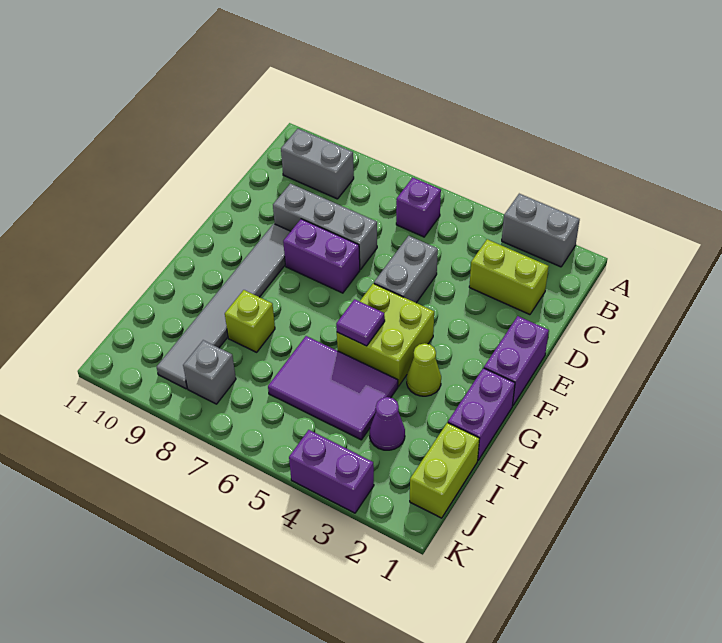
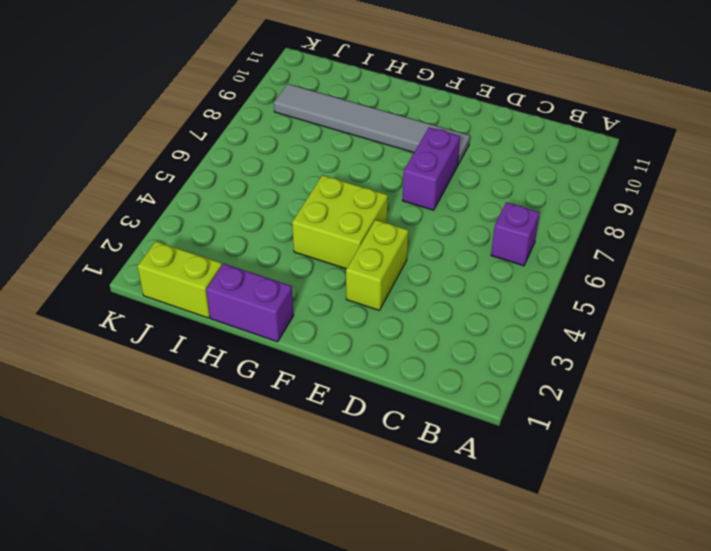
lime 1x2 brick [346,220,408,310] -> lime 1x2 brick moved to [469,239,549,315]
none -> grey 1x2 brick [502,194,580,267]
none -> grey 1x2 brick [281,129,354,199]
none -> grey 1x2 brick [374,236,438,303]

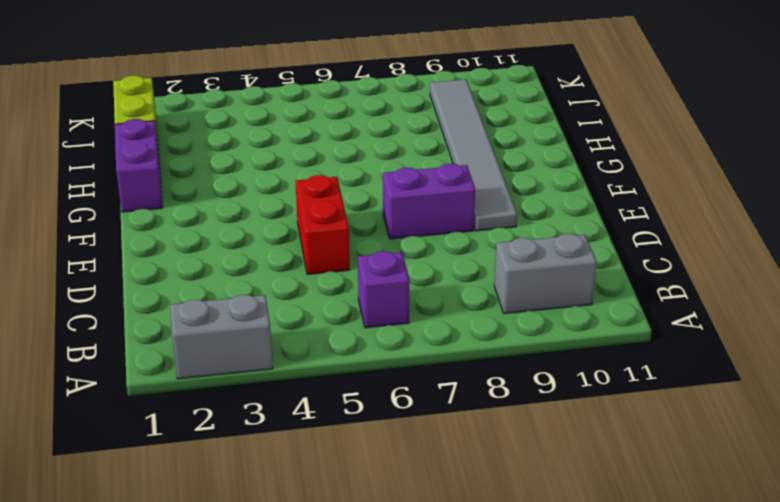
red 1x2 brick [296,175,350,274] -> grey 1x2 brick [374,236,438,303]
none -> lime 1x2 brick [469,239,549,315]
none -> grey 1x3 brick [273,184,377,270]
none -> purple 1x2 brick [484,316,549,406]

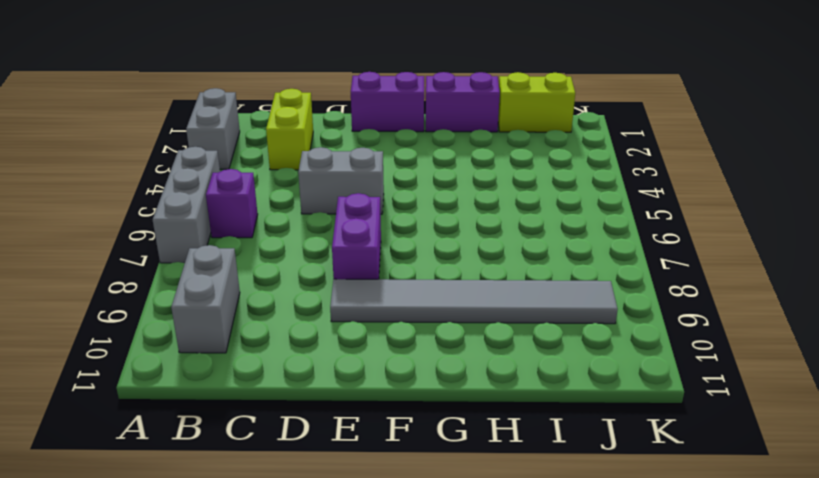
grey 1x3 brick [153,147,220,263] -> grey 1x3 brick moved to [273,184,377,270]
none -> lime 2x2 brick [337,283,434,386]
none -> lime 1x1 cone [407,343,441,396]
none -> purple 2x3 tile [268,336,398,440]

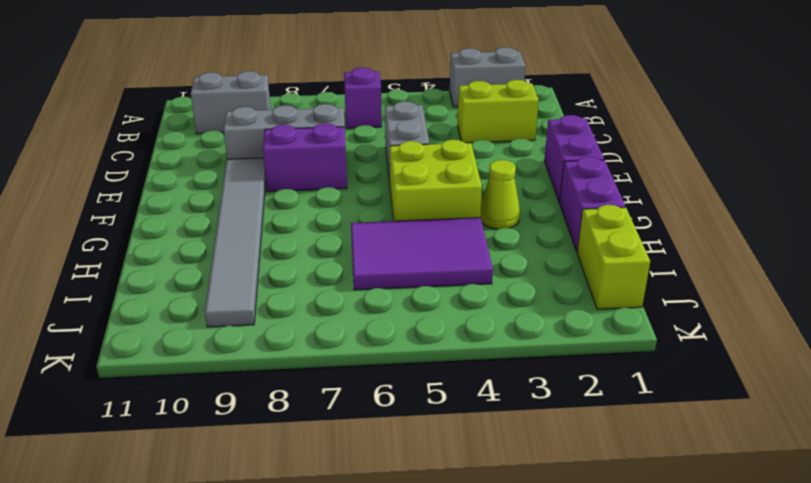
none -> lime 1x1 brick [225,290,275,352]
none -> purple 1x1 cone [370,397,405,450]
none -> grey 1x1 brick [183,340,236,404]

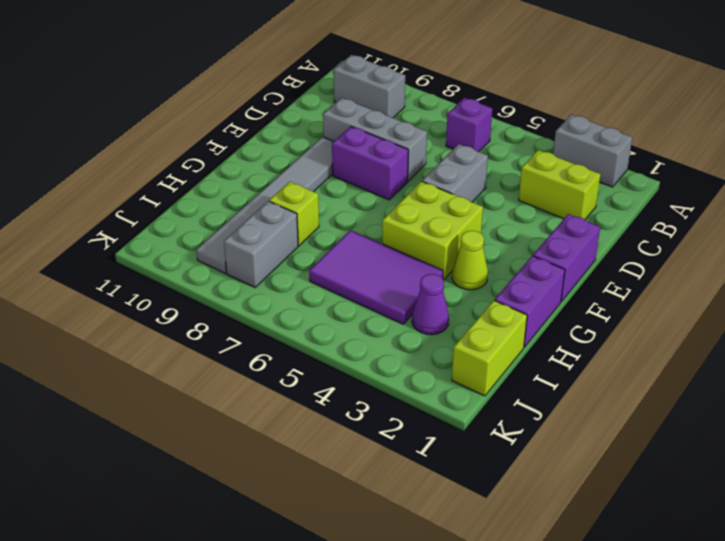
grey 1x2 brick [224,201,298,287] -> grey 1x1 brick [183,340,236,404]
none -> purple 1x2 brick [289,430,374,513]
none -> purple 1x1 tile [336,299,385,346]

